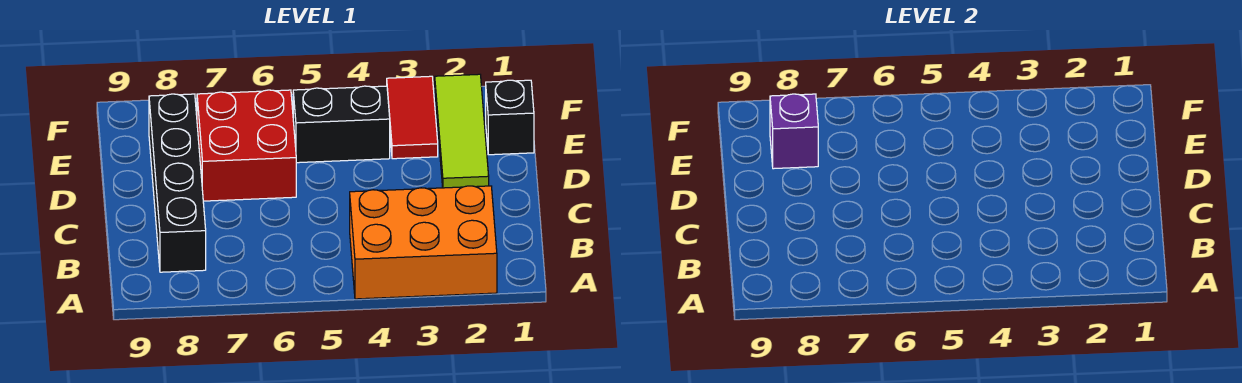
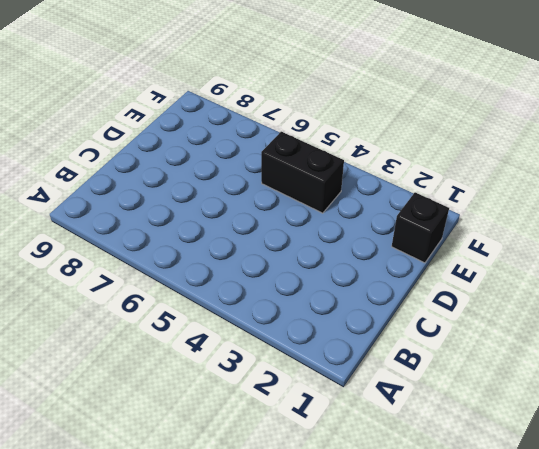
none -> orange 2x3 brick [350,186,497,299]
none -> black 1x4 brick [149,94,206,272]

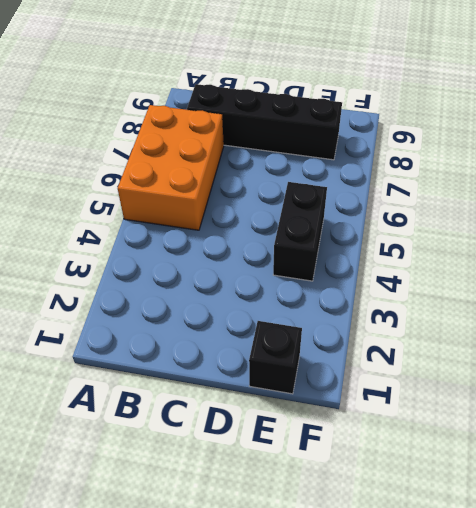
orange 2x3 brick [118,105,224,230] -> orange 2x3 brick moved to [350,186,497,299]
none -> lime 1x3 tile [435,74,489,188]
none -> red 2x2 brick [197,90,296,201]

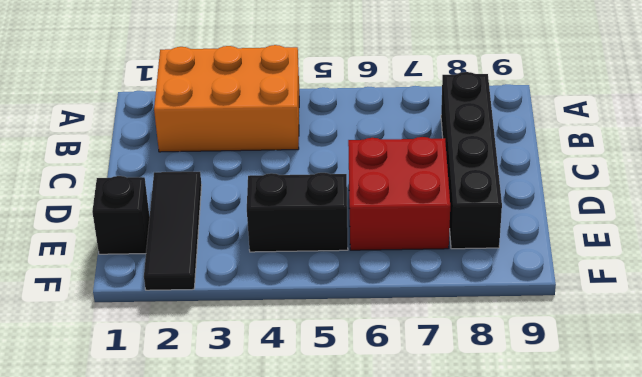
black 1x3 tile [144,172,202,290] -> lime 1x3 tile [435,74,489,188]
none -> red 1x2 tile [387,76,438,159]
none -> purple 1x1 brick [770,94,818,169]

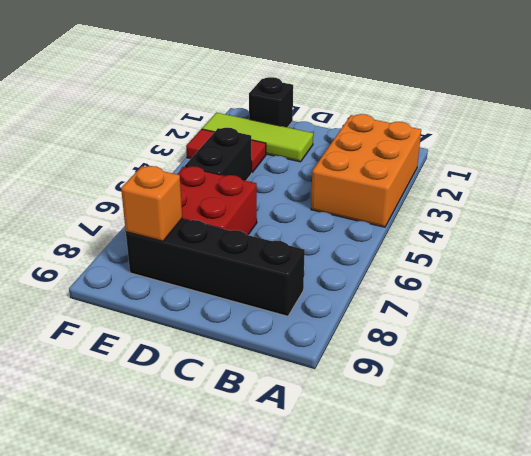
orange 1x1 brick [121,166,182,241] -> purple 1x1 brick [770,94,818,169]

